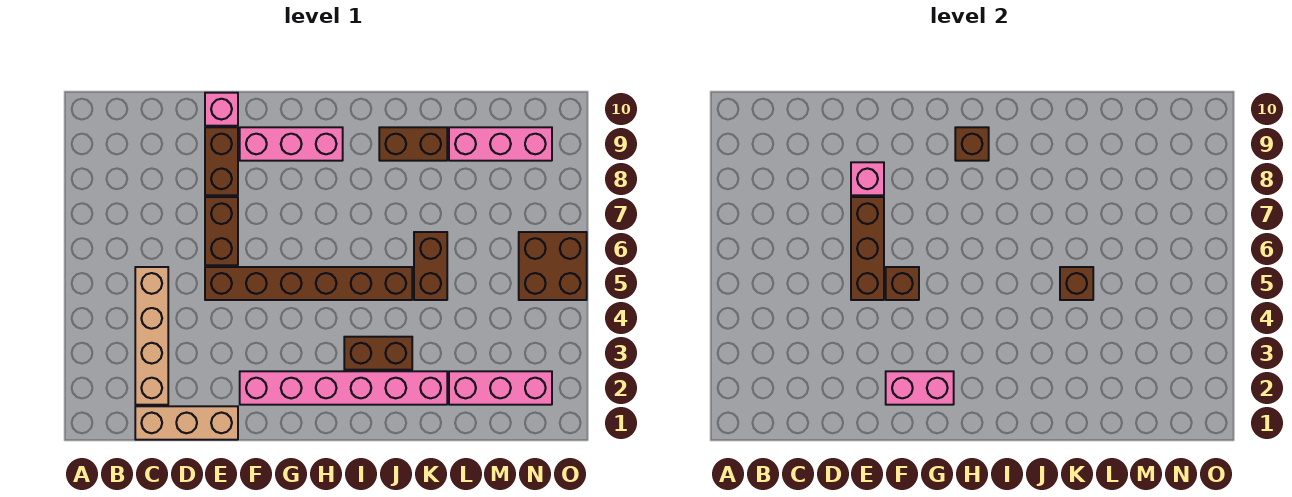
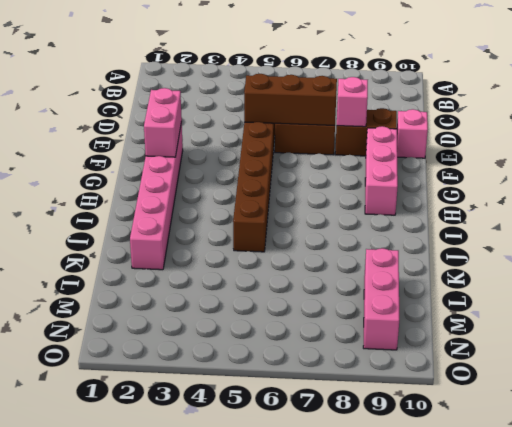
none -> tan 1x3 brick [135,406,238,440]
none -> tan 1x4 brick [135,267,168,405]
none -> brown 1x2 brick [344,337,412,370]

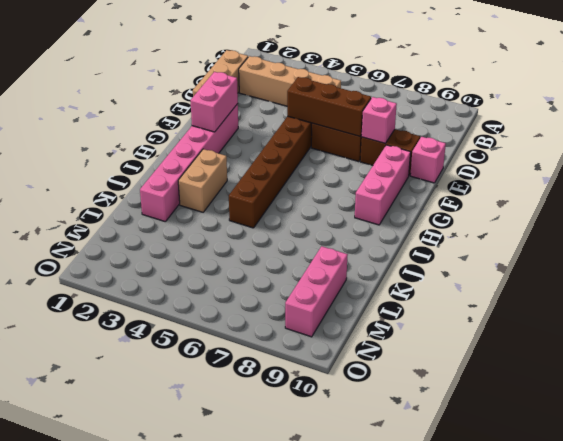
tan 1x2 brick [178,149,227,212] -> brown 1x2 brick [344,337,412,370]
none -> brown 1x2 brick [379,127,447,161]
none -> brown 1x2 brick [414,232,447,300]
none -> pink 1x3 brick [449,371,552,405]

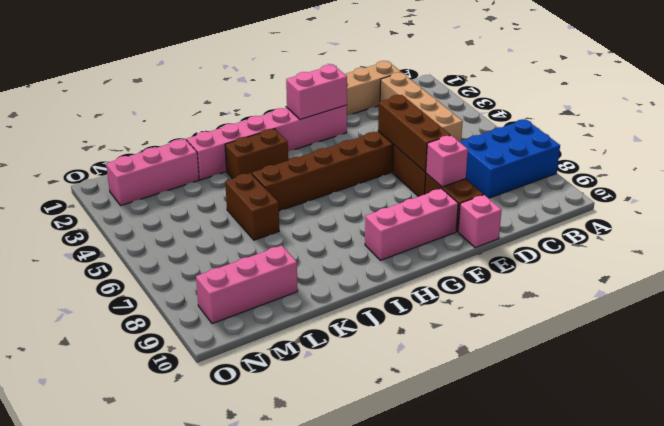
blue 2x3 brick [460,119,560,198] -> none
none -> brown 1x2 brick [379,127,447,161]
none -> brown 2x2 brick [519,232,587,300]
none -> brown 1x1 brick [886,267,919,300]

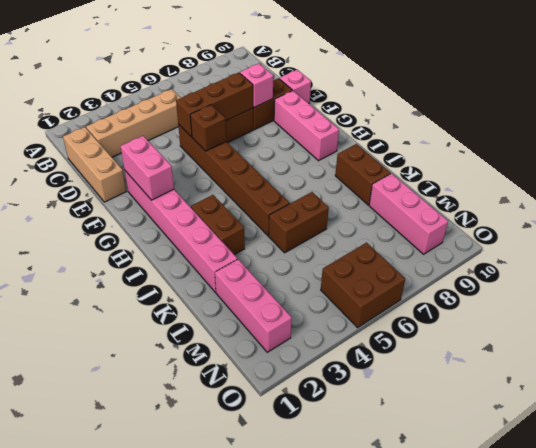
none -> brown 1x1 brick [955,127,989,161]
none -> brown 1x1 brick [1060,267,1093,300]

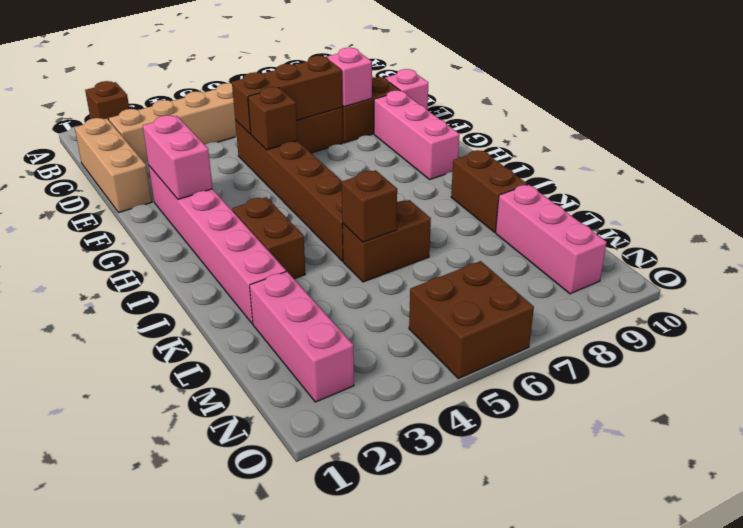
brown 1x1 brick [85,81,129,120] -> brown 1x1 brick moved to [955,127,989,161]

